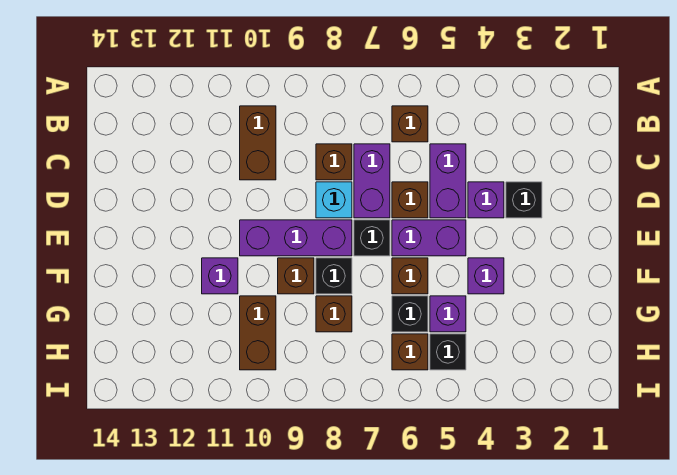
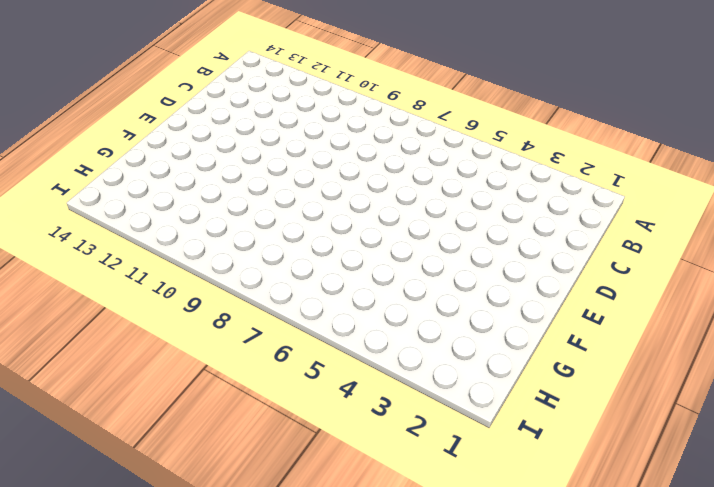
none -> brown 1x1 brick [392,106,428,142]
none -> brown 1x2 brick [240,106,276,180]
none -> purple 1x2 brick [430,144,466,218]

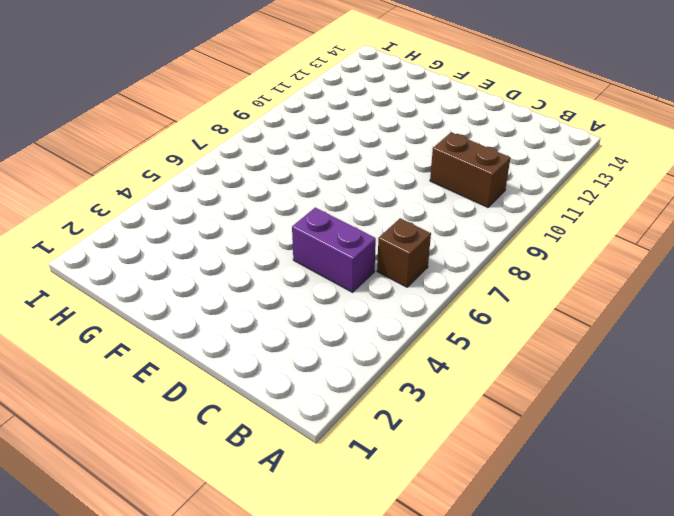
none -> purple 1x2 brick [354,144,390,218]
none -> brown 1x1 brick [316,144,352,180]
none -> black 1x1 brick [506,182,542,218]

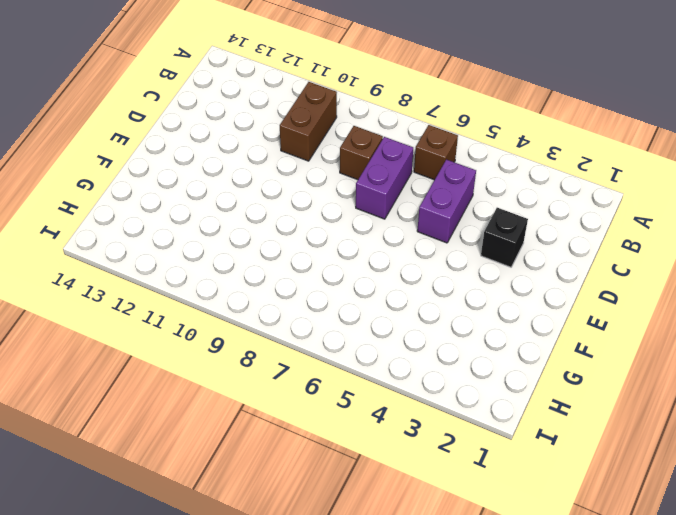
none -> purple 1x1 brick [468,182,504,218]
none -> brown 1x1 brick [392,182,428,218]
none -> cyan 1x1 brick [316,182,352,218]

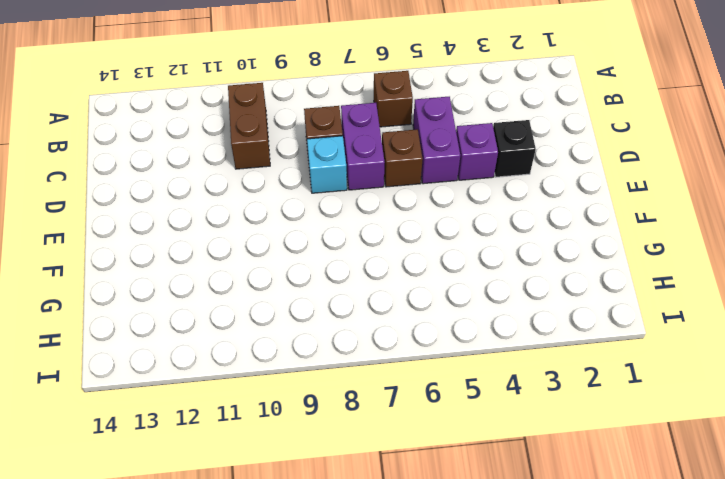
none -> purple 1x2 brick [392,220,466,256]
none -> black 1x1 brick [354,220,390,256]
none -> purple 1x3 brick [240,220,352,256]

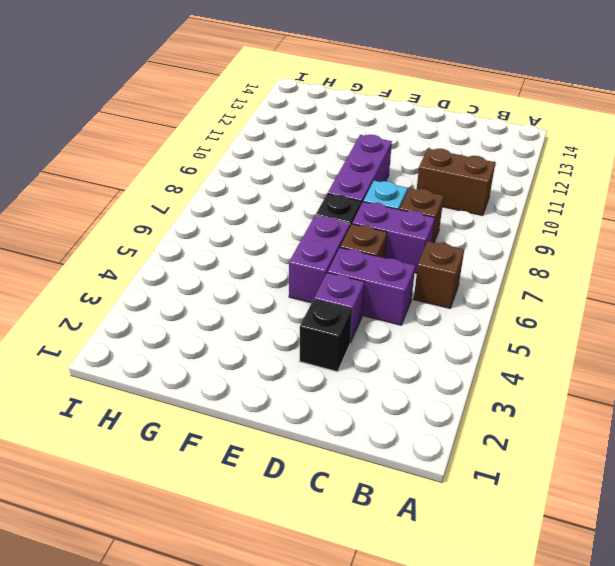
none -> purple 1x1 brick [468,258,504,294]
none -> brown 1x1 brick [392,258,428,294]
none -> black 1x1 brick [316,258,352,294]

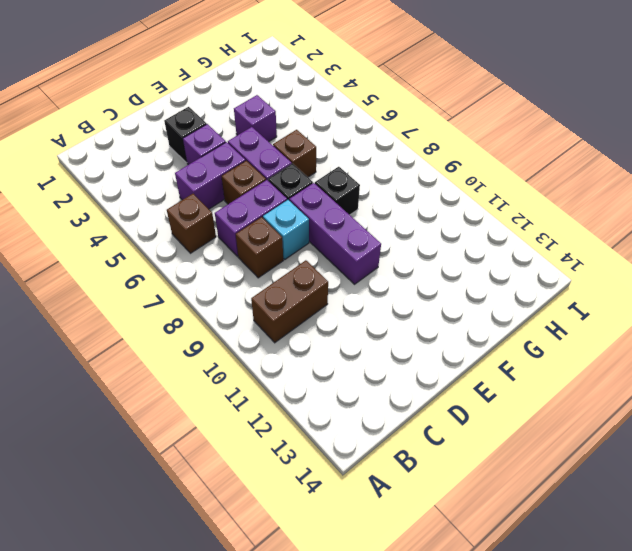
none -> brown 1x1 brick [278,258,314,294]
none -> purple 1x1 brick [202,258,238,294]
none -> purple 1x1 brick [430,296,466,332]

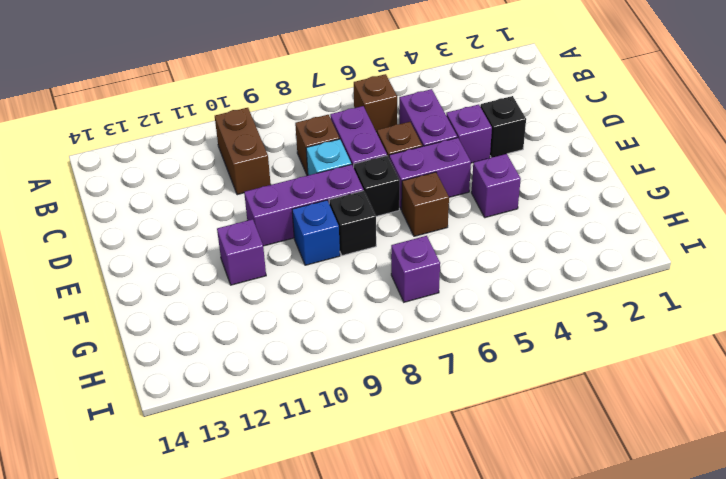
blue 1x1 brick [292,200,340,265] -> brown 1x1 brick [278,258,314,294]
purple 1x1 brick [391,236,440,302] -> purple 1x1 brick moved to [430,296,466,332]
none -> black 1x1 brick [392,296,428,332]
none -> brown 1x1 brick [316,296,352,332]
none -> brown 1x2 brick [240,296,276,370]

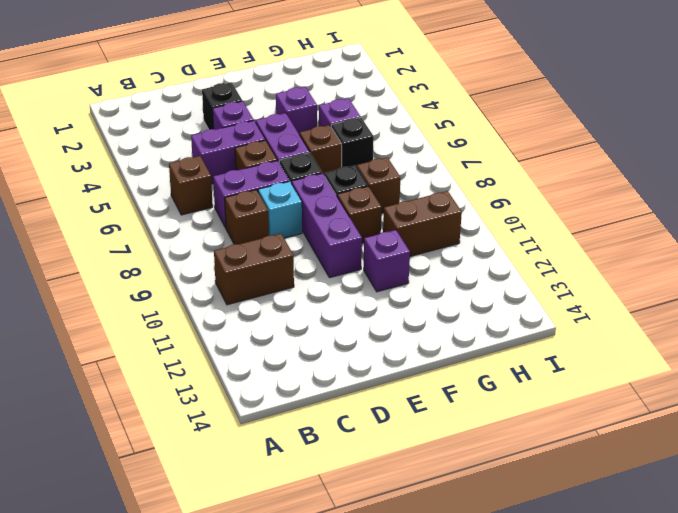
none -> black 1x1 brick [430,334,466,370]
none -> brown 1x1 brick [392,334,428,370]

